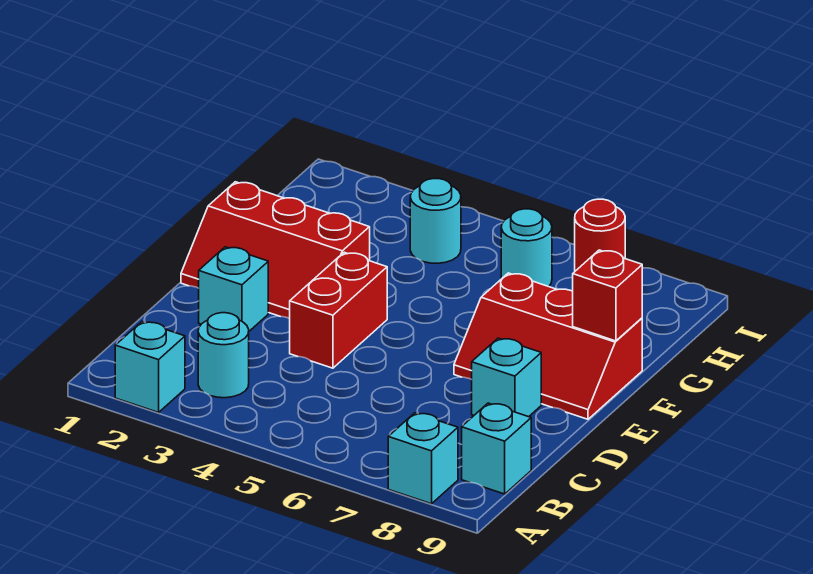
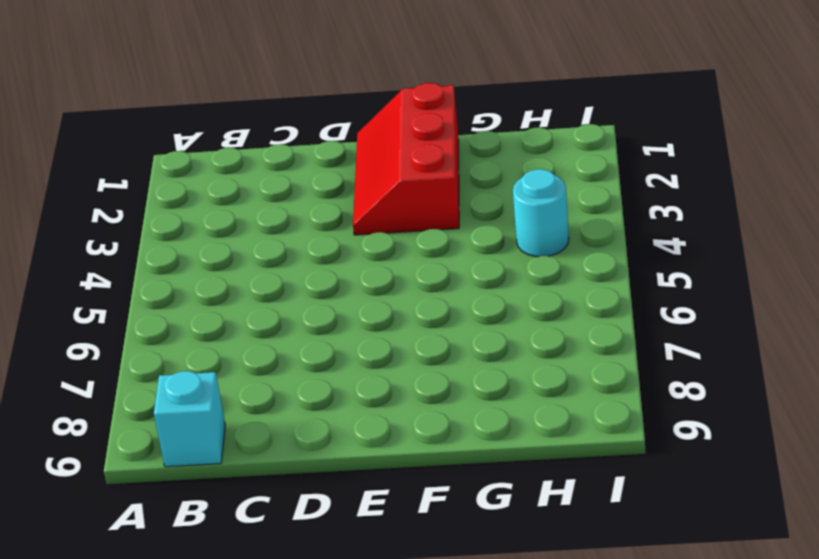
none -> cyan 1x1 brick [115,322,185,412]
none -> cyan 1x1 brick [388,413,458,504]
none -> cyan 1x1 round brick [198,313,249,398]

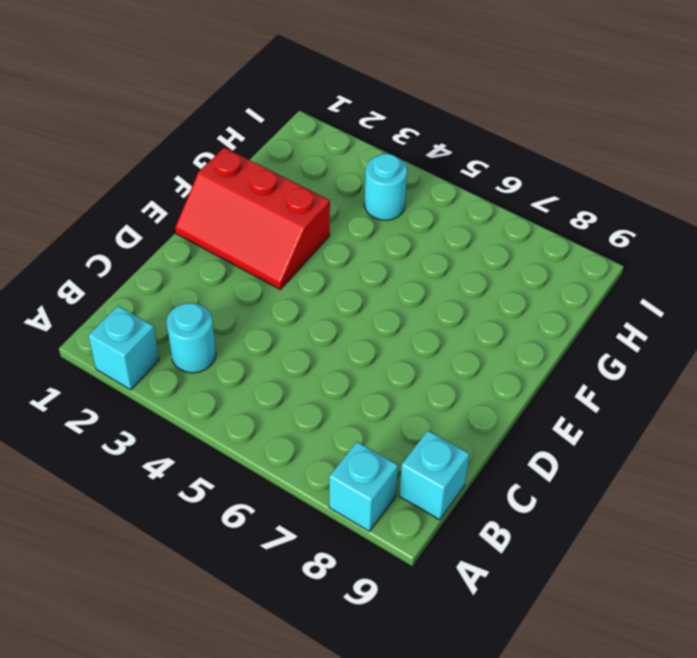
none -> cyan 1x1 brick [199,247,268,331]
none -> red 1x2 brick [290,252,387,368]
none -> cyan 1x1 brick [472,338,541,417]

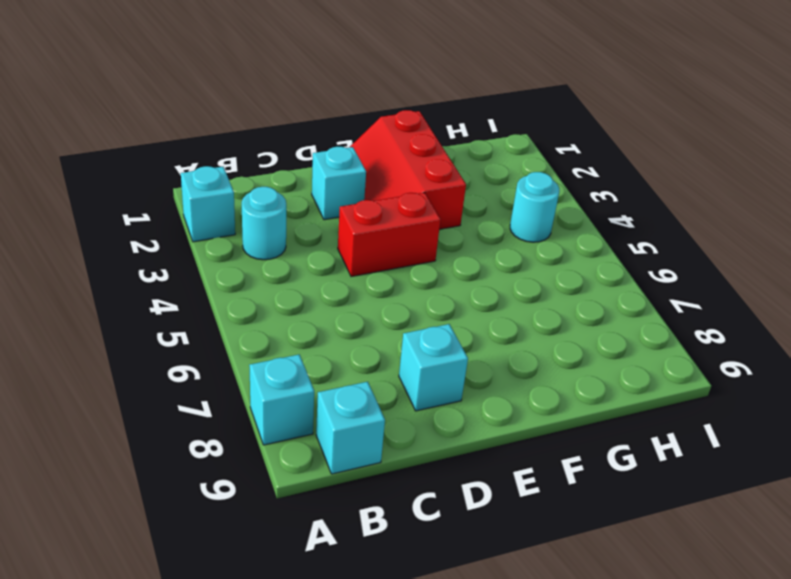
none -> red 2x3 slope [454,273,642,419]
none -> cyan 1x1 round brick [501,209,552,287]
none -> red 1x1 round brick [575,199,625,271]

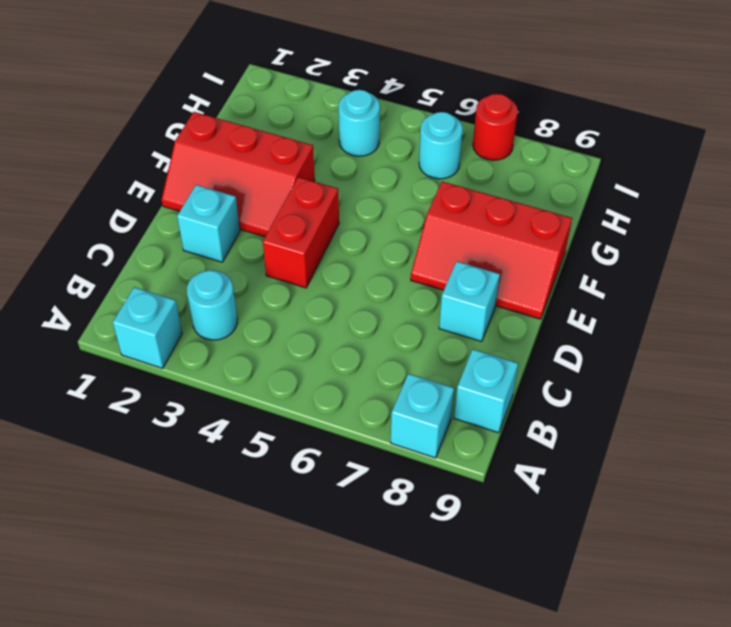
none -> red 1x1 brick [573,250,642,341]

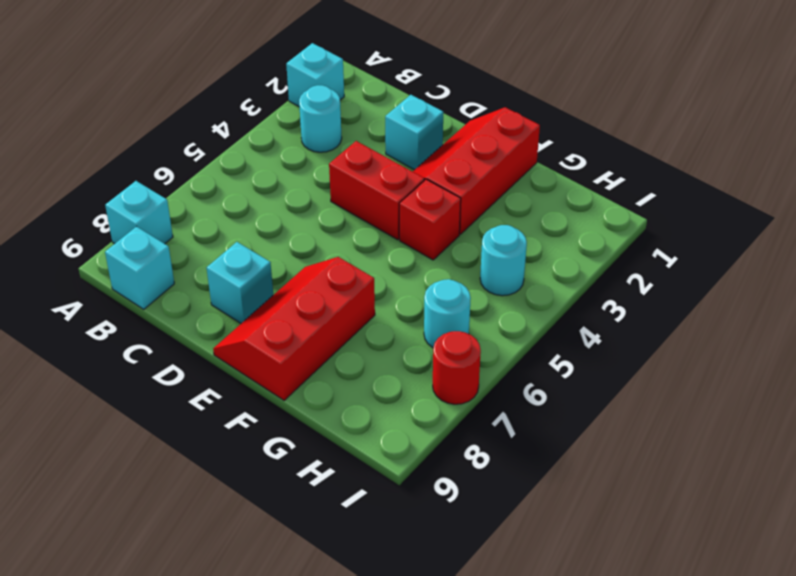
red 1x1 brick [399,179,461,260] -> red 1x1 brick moved to [573,250,642,341]

